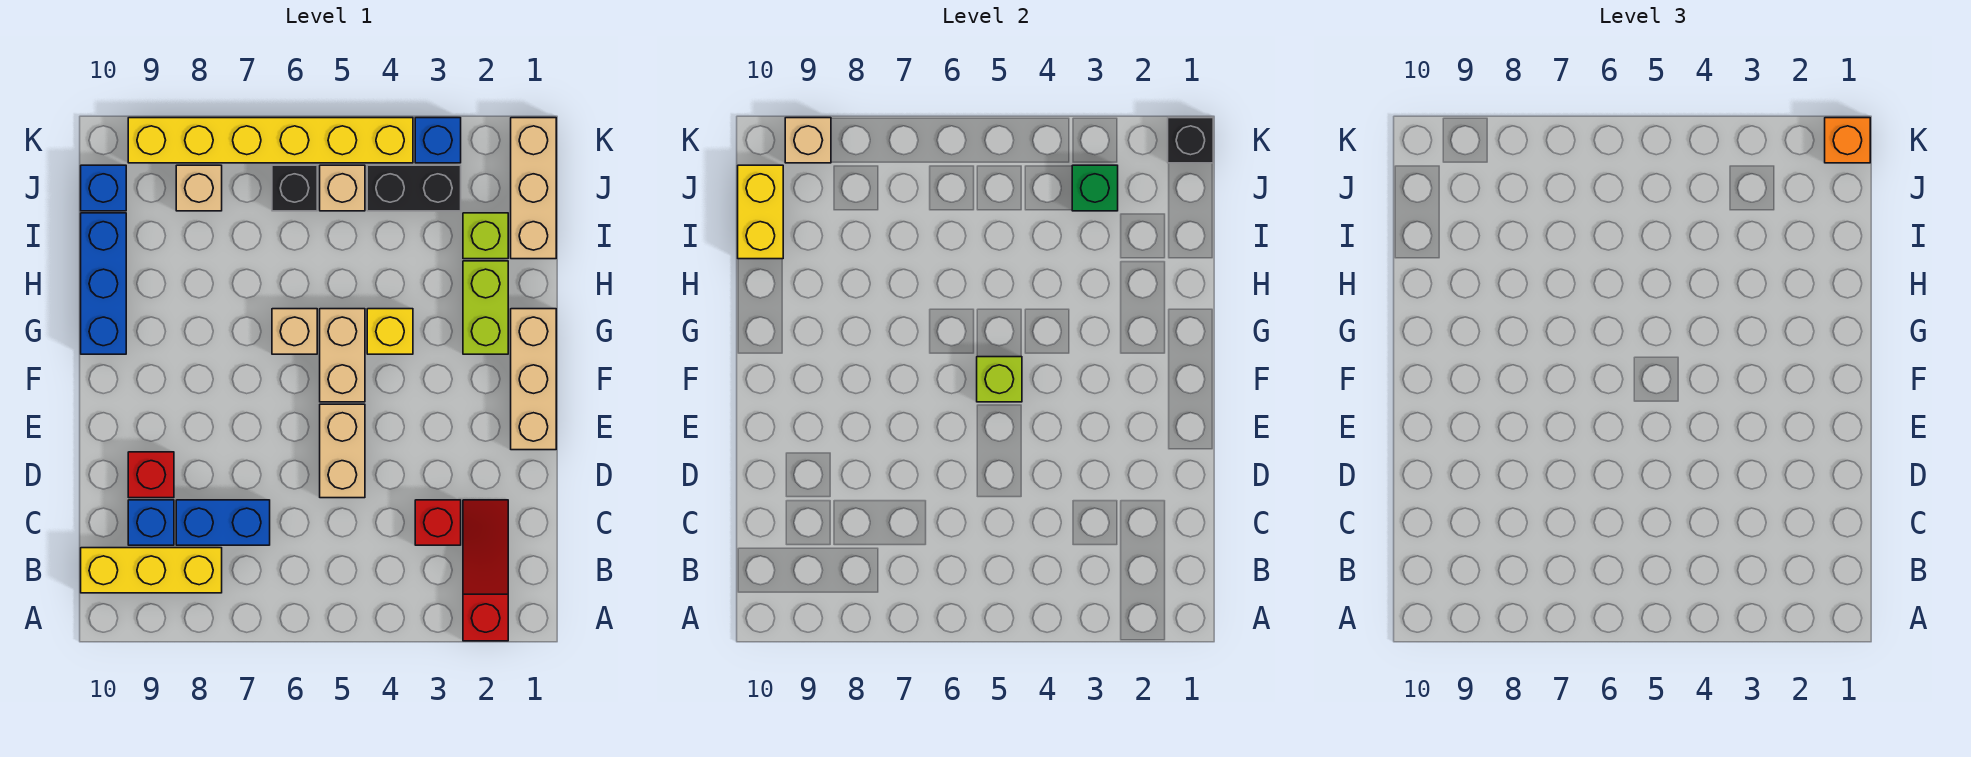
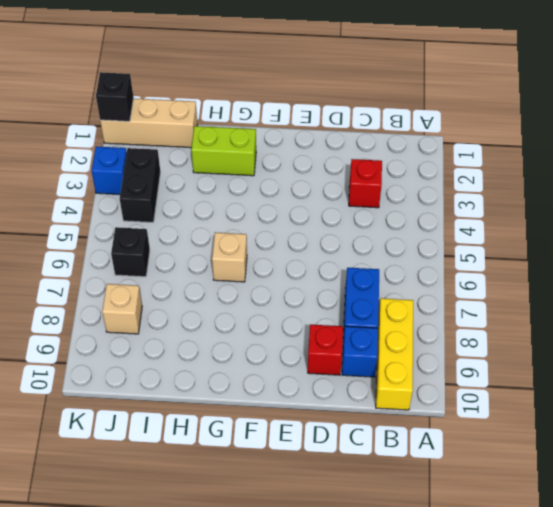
none -> red 1x3 slope [463,500,508,641]
none -> tan 1x2 brick [320,404,365,498]
none -> tan 1x3 brick [511,309,556,450]

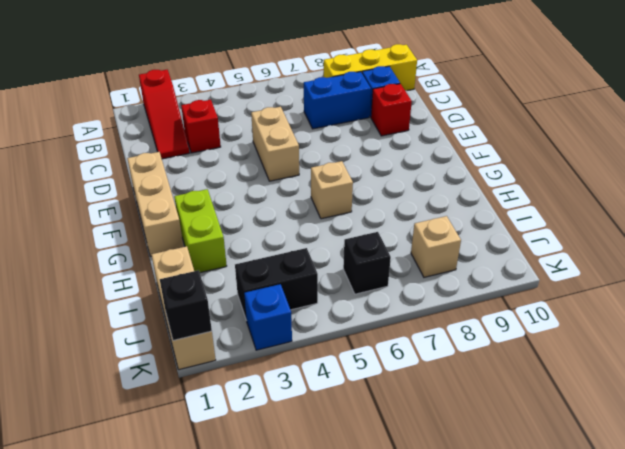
none -> tan 1x2 brick [320,309,365,402]
none -> yellow 1x1 brick [367,309,413,354]
none -> blue 1x3 brick [81,213,126,354]

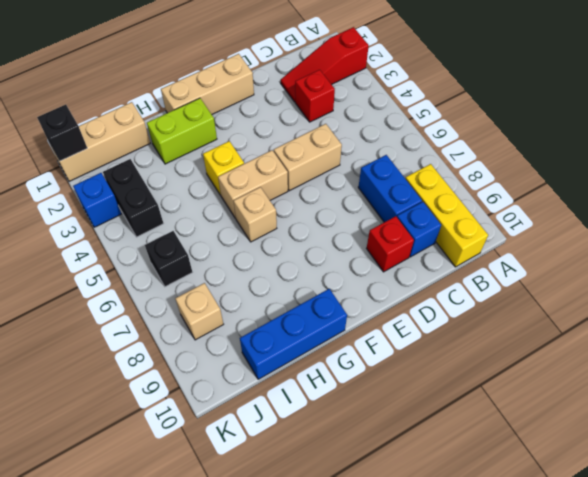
none -> lime 1x1 brick [463,213,508,259]
none -> tan 1x1 brick [320,165,365,211]
none -> blue 1x1 brick [81,165,126,211]

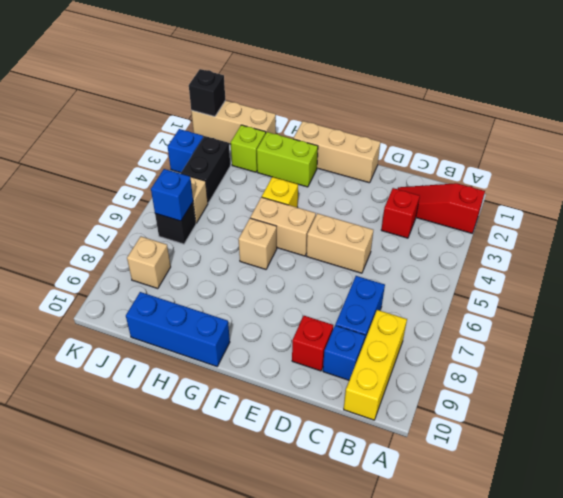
blue 1x1 brick [151,169,193,221] -> blue 1x1 brick moved to [81,165,126,211]
none -> yellow 1x6 brick [128,118,413,163]
none -> lime 1x1 brick [977,357,1022,402]
none -> yellow 1x2 brick [738,165,783,259]

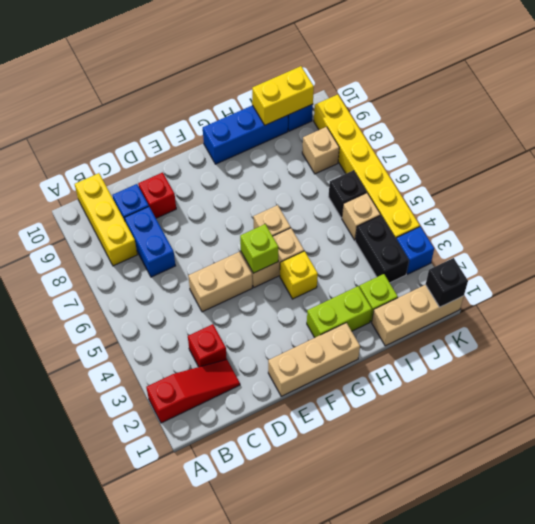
none -> green 1x1 brick [1072,165,1118,211]
none -> tan 1x1 brick [785,118,831,163]
none -> orange 1x1 brick [1825,118,1870,163]

